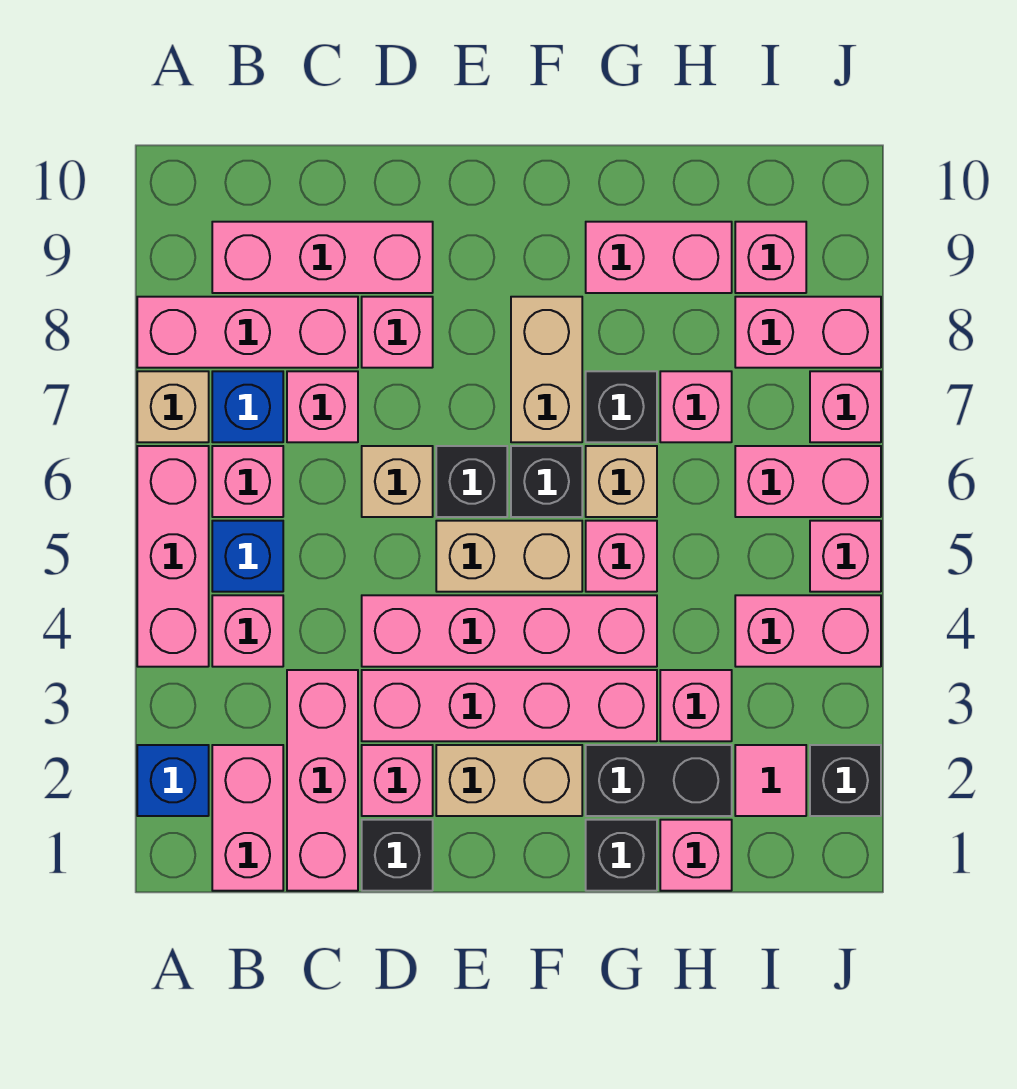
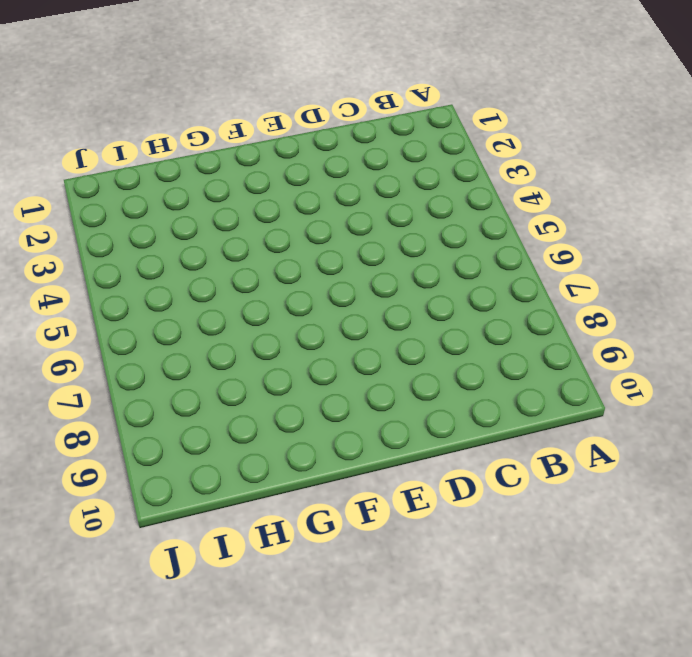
none -> blue 1x1 brick [137,745,209,816]
none -> pink 1x3 brick [137,446,209,667]
none -> tan 1x1 brick [137,371,209,442]
none -> pink 1x3 brick [137,297,358,368]

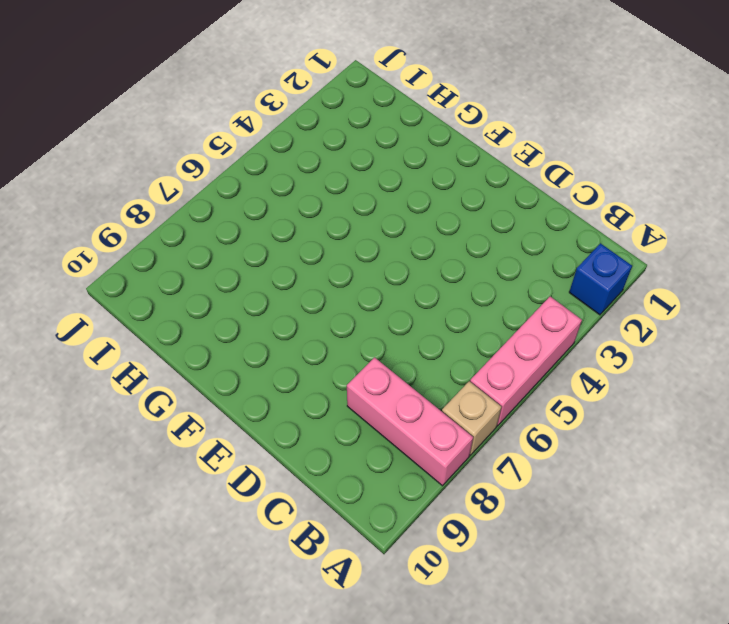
none -> pink 1x2 brick [212,745,283,891]
none -> pink 1x1 brick [212,595,283,667]
none -> blue 1x1 brick [212,521,283,592]
none -> pink 1x1 brick [212,446,283,517]

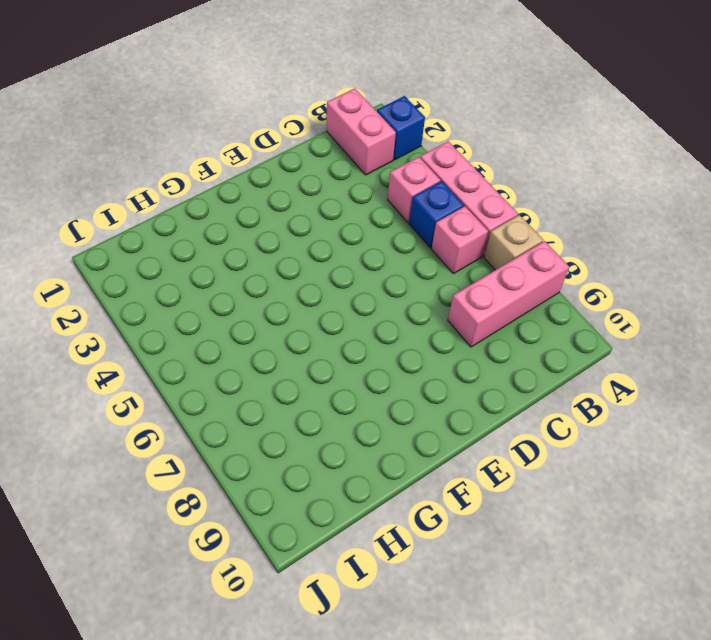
none -> blue 1x1 brick [212,371,283,442]
none -> pink 1x3 brick [212,222,433,293]
none -> pink 1x3 brick [287,670,358,891]
none -> pink 1x1 brick [287,371,358,442]

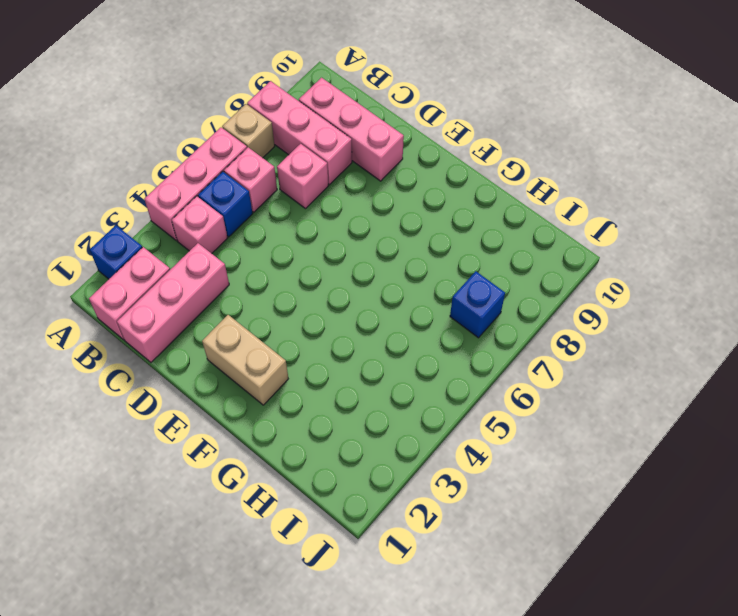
blue 1x1 brick [450,271,505,338] -> blue 1x1 brick moved to [212,371,283,442]
none -> black 1x1 brick [362,820,433,891]
none -> pink 1x1 brick [362,745,433,816]
none -> pink 1x4 brick [362,670,657,741]
none -> pink 1x4 brick [362,595,657,667]

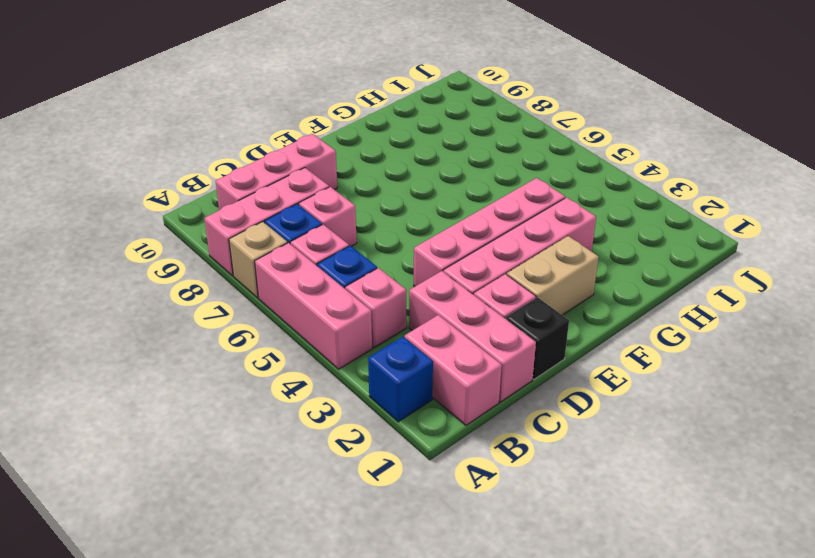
none -> tan 1x1 brick [362,446,433,517]
none -> pink 1x1 brick [362,297,433,368]
none -> tan 1x2 brick [436,521,582,592]
none -> black 1x1 brick [436,446,507,517]

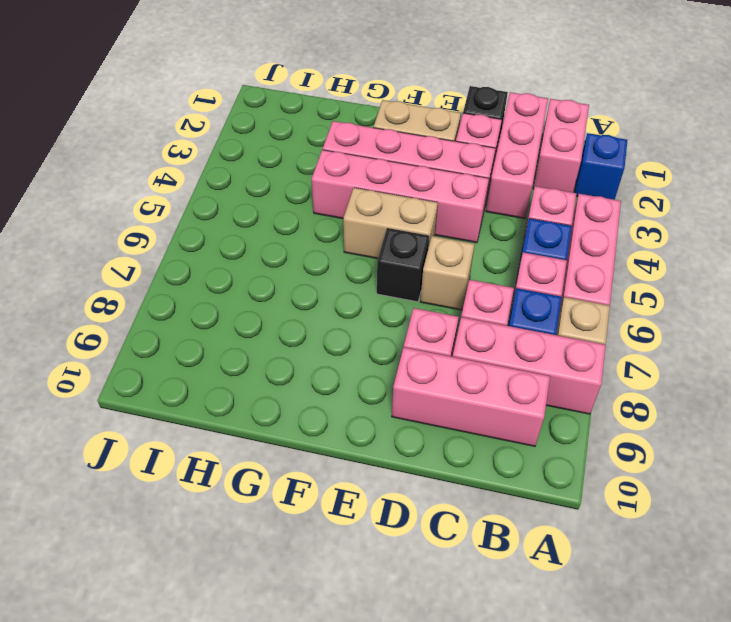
none -> black 1x1 brick [511,446,582,517]
none -> tan 1x2 brick [511,297,582,442]
none -> black 1x1 brick [586,820,657,891]
none -> black 1x2 brick [586,745,732,816]

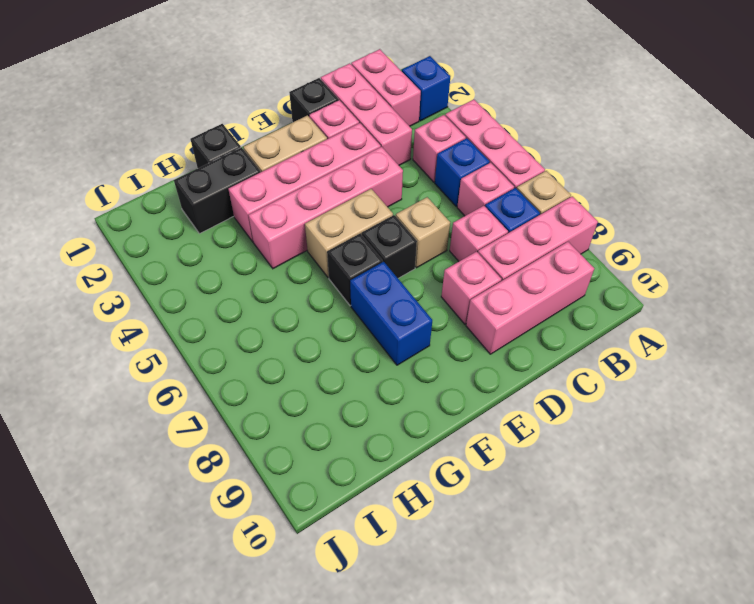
blue 1x2 brick [350,262,432,365] -> tan 1x2 brick [511,297,582,442]
none -> pink 1x1 brick [586,521,657,592]
none -> tan 1x1 brick [586,446,657,517]
none -> black 1x1 brick [586,371,657,442]
none -> pink 1x2 brick [586,222,732,293]

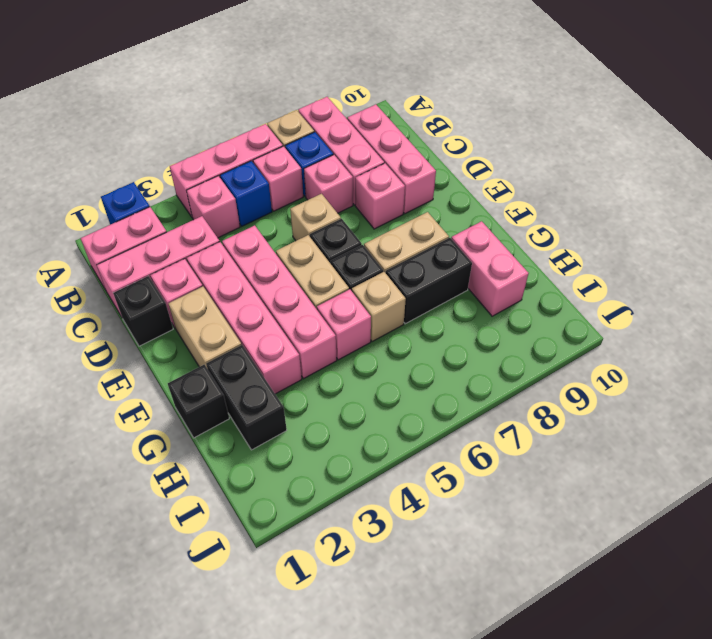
black 1x2 brick [386,238,472,324] -> black 1x1 brick [586,371,657,442]
none -> pink 1x1 brick [660,820,732,891]
none -> pink 1x1 brick [660,670,732,741]
none -> pink 1x1 brick [660,371,732,442]
none -> pink 1x1 tile [735,745,806,816]

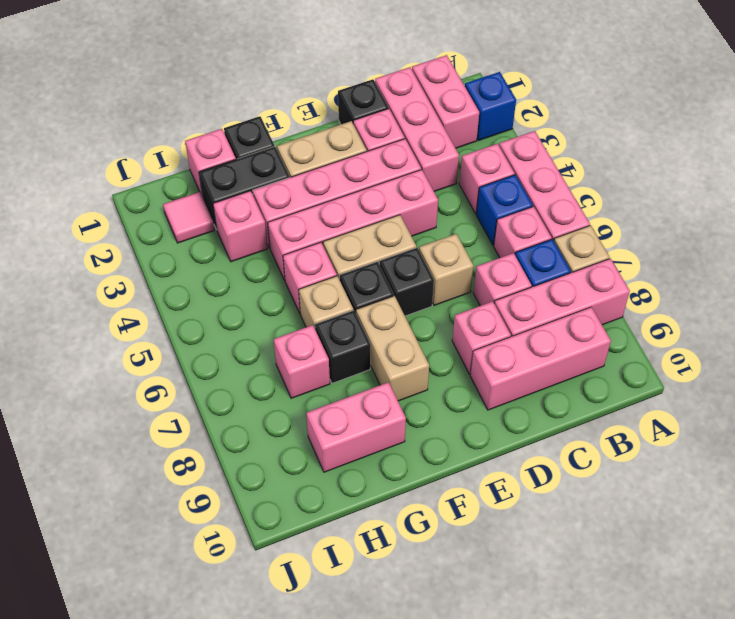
none -> pink 1x2 brick [735,595,881,667]
none -> pink 1x2 brick [735,446,881,517]
none -> pink 1x2 brick [735,297,881,368]
none -> pink 1x1 brick [735,222,806,293]

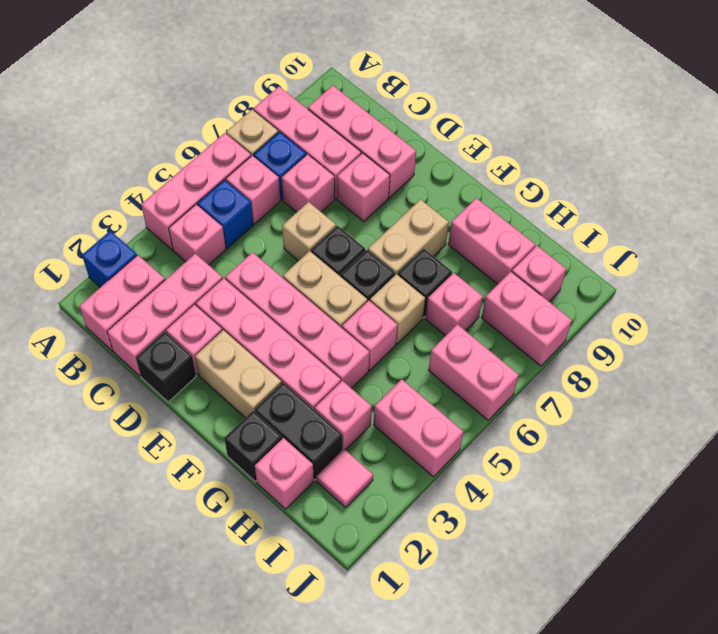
none -> black 1x1 brick [810,745,881,816]
none -> pink 1x1 brick [810,521,881,592]
none -> pink 1x1 brick [810,371,881,442]

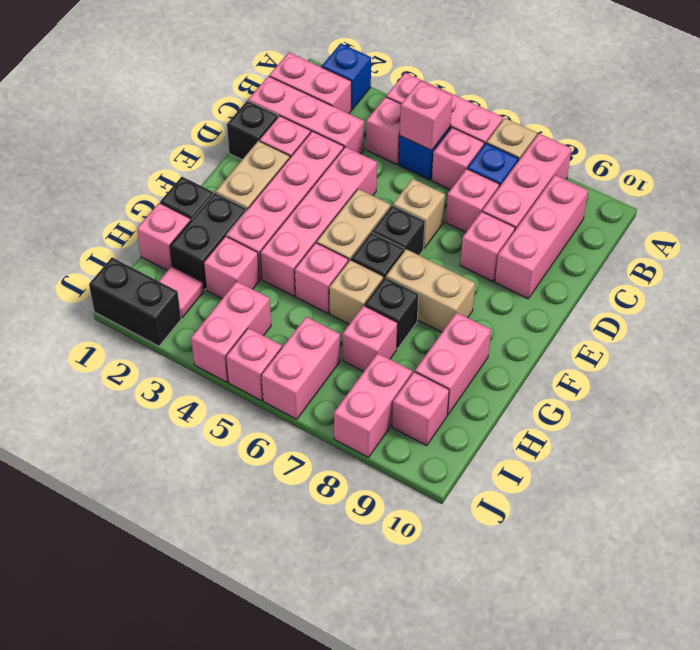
pink 1x1 brick [400,81,452,150] -> pink 1x1 brick moved to [810,371,881,442]
black 1x2 brick [89,257,181,346] -> black 1x1 brick [810,745,881,816]

